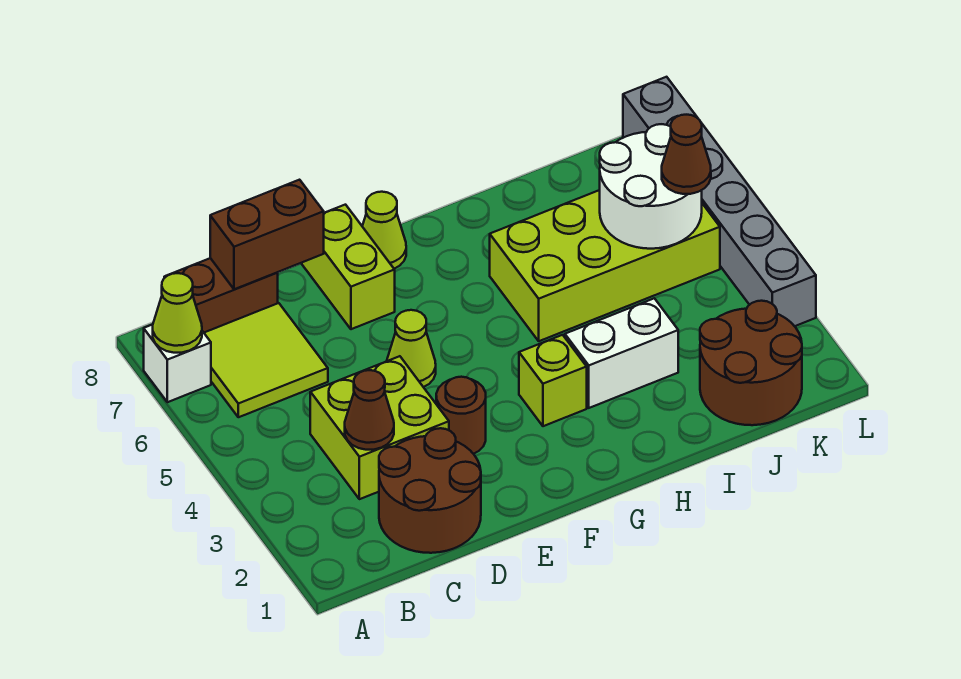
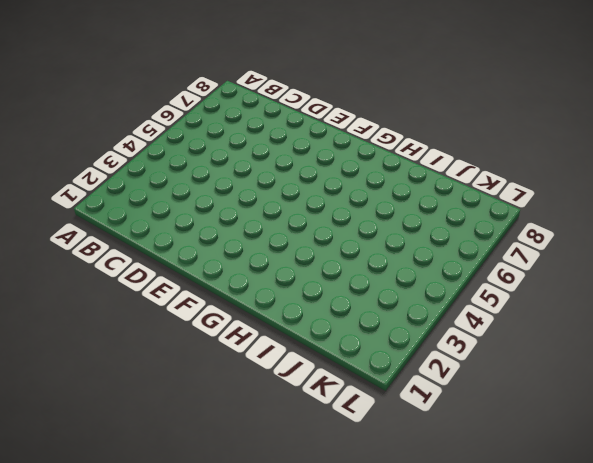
none -> white 1x1 brick [144,324,211,402]
none -> lime 2x2 tile [204,303,328,417]
none -> brown 1x2 brick [164,258,278,332]

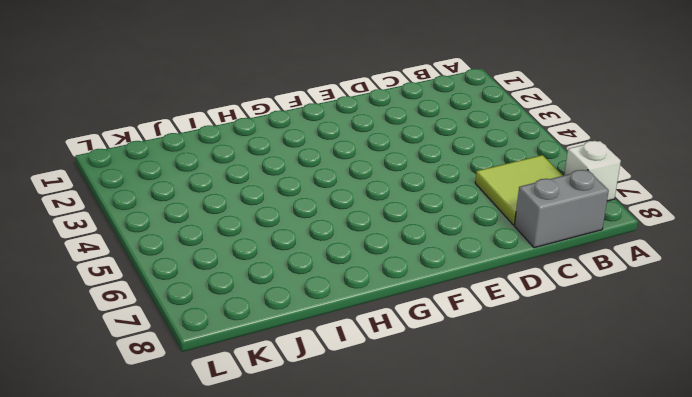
grey 1x2 brick [514,170,609,248] -> brown 1x2 brick [164,258,278,332]
none -> brown 2x2 round brick [379,428,481,553]
none -> lime 2x2 brick [310,356,449,499]
none -> brown 1x1 round brick [436,377,486,454]

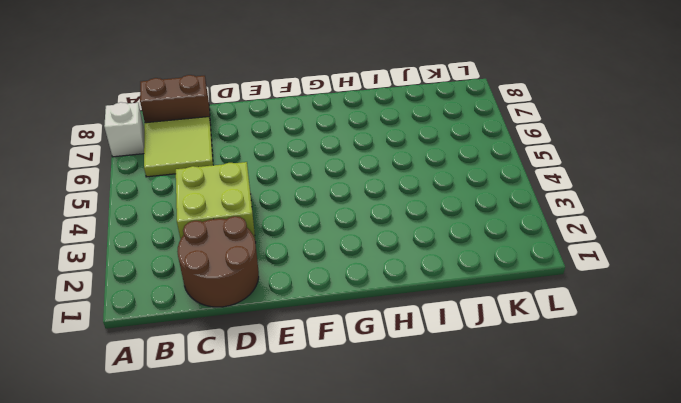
none -> brown 1x1 round brick [436,377,486,454]
none -> lime 1x1 cone [387,310,436,387]
none -> lime 1x2 brick [302,205,395,329]

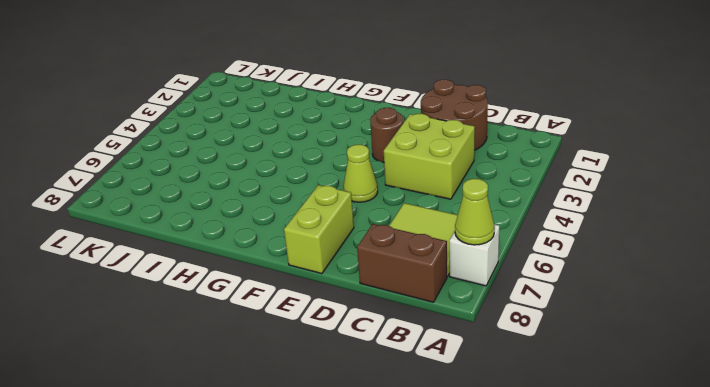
none -> lime 1x1 cone [362,192,406,269]
none -> lime 1x1 brick [519,335,587,426]
none -> white 1x2 brick [565,298,678,408]

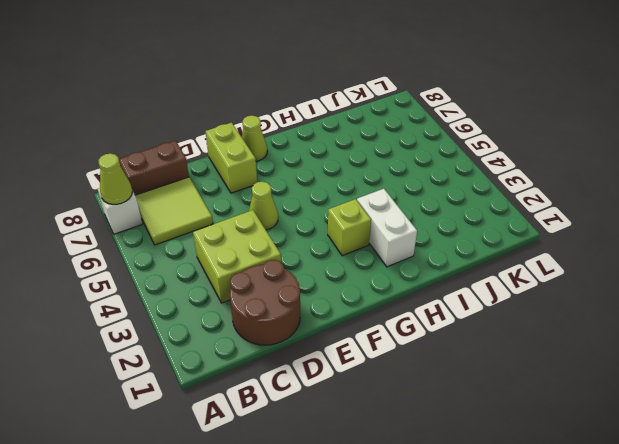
white 1x2 brick [357,189,417,267] -> white 1x2 brick turned to [565,298,678,408]
none -> brown 1x1 round brick [436,377,486,454]
none -> lime 2x4 brick [490,190,720,341]
none -> brown 2x2 round brick [700,301,802,425]

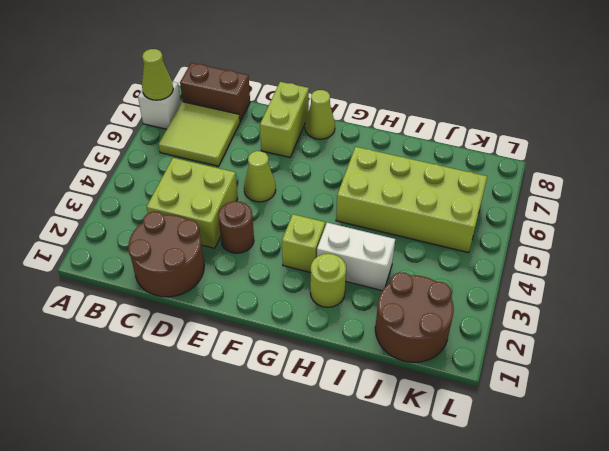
lime 1x1 round brick [310,254,346,307] -> none
none -> grey 1x6 brick [623,77,816,326]
none -> brown 1x1 cone [345,370,394,450]
none -> brown 1x2 brick [210,180,324,289]

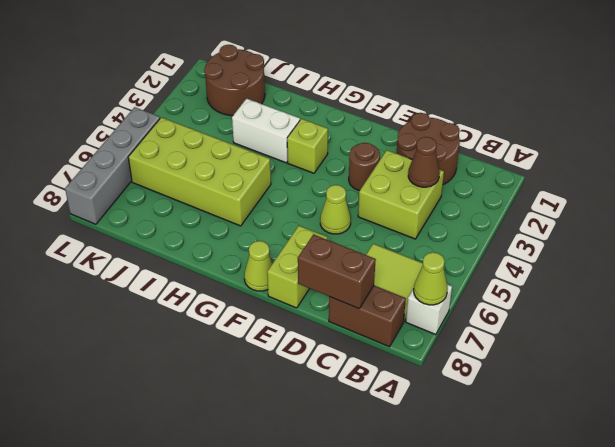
grey 1x4 brick [65,107,160,224] -> grey 1x6 brick [623,77,816,326]
none -> white 2x2 round brick [600,124,702,249]
none -> brown 1x1 cone [662,115,711,194]

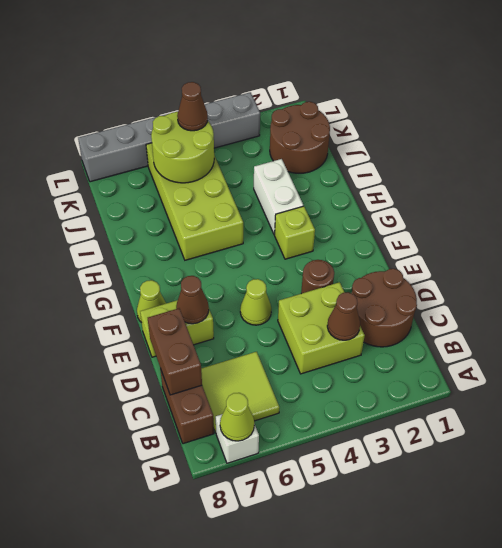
brown 1x1 cone [176,276,209,324] -> none
lime 2x2 round brick [151,112,214,183] -> white 2x2 round brick [600,124,702,249]

